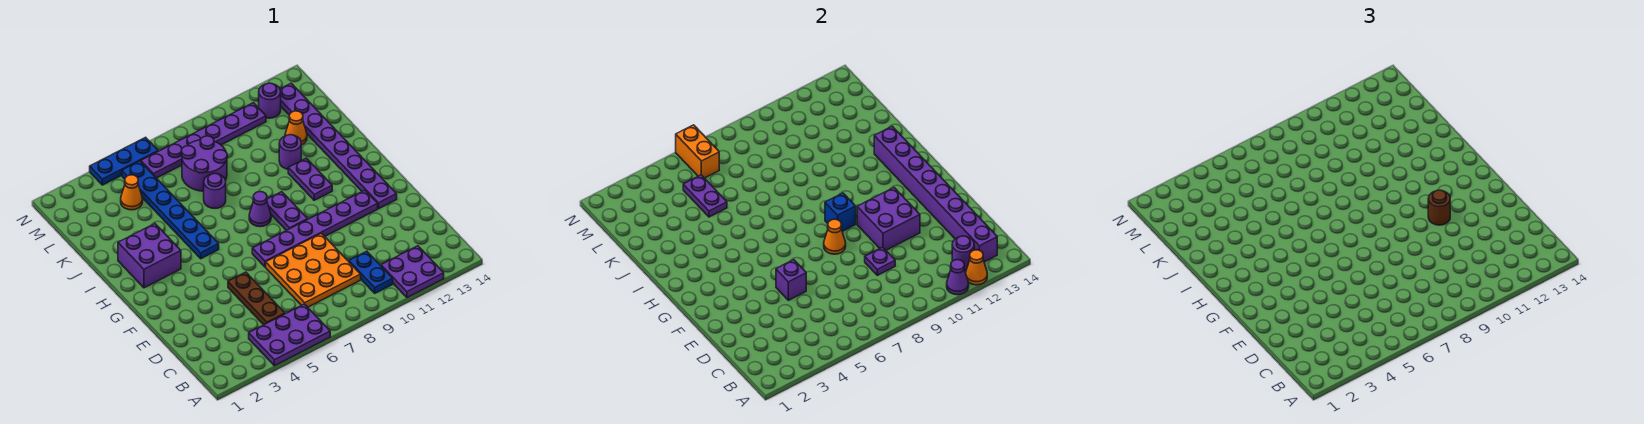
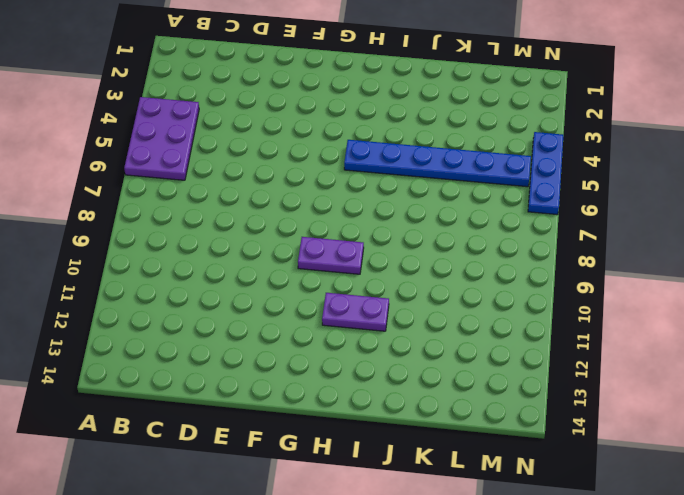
none -> purple 2x2 plate [381,246,444,298]
none -> blue 1x2 plate [349,251,393,293]
none -> brown 1x3 plate [228,272,285,325]
none -> orange 3x3 plate [266,233,361,307]

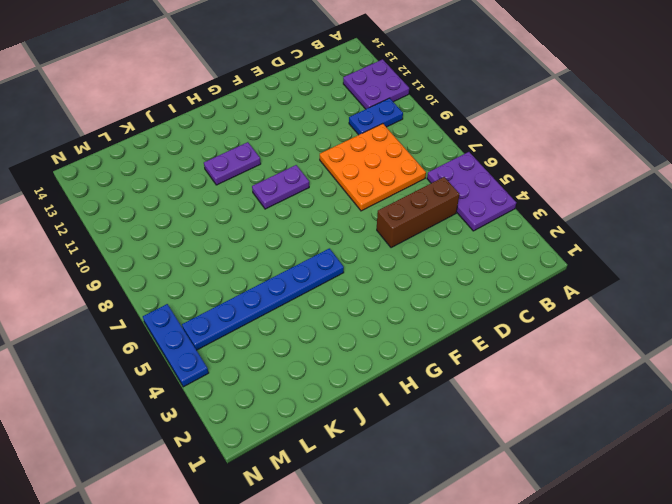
brown 1x3 brick [377,177,459,248] -> brown 1x3 plate [228,272,285,325]
none -> purple 1x6 plate [252,190,378,267]
none -> purple 1x8 plate [280,83,397,209]
none -> purple 2x2 brick [118,224,181,288]
none -> purple 1x1 cone [249,192,271,227]

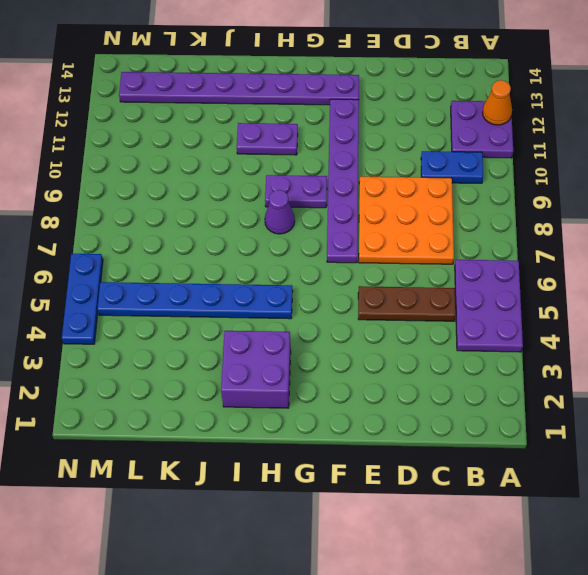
none -> purple 1x1 round brick [204,173,226,209]
none -> purple 1x1 round brick [279,135,301,169]
none -> purple 2x2 round brick [181,136,227,191]
none -> orange 1x1 cone [285,111,307,145]

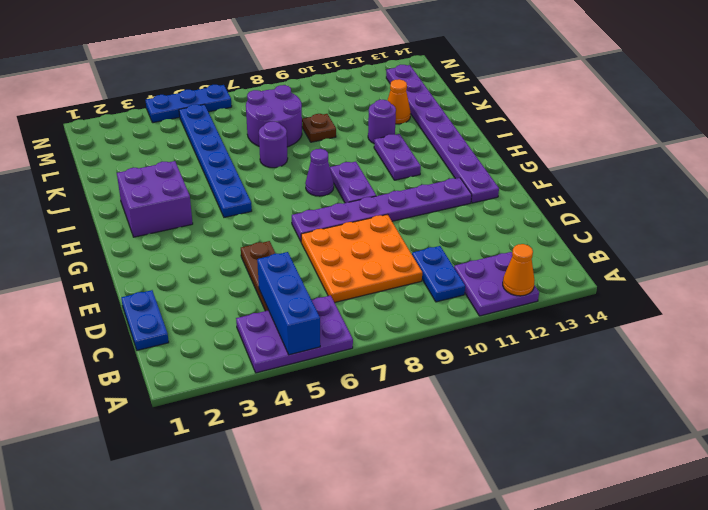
blue 1x3 brick [257,252,320,355] -> none
blue 1x2 plate [121,290,169,350] -> none
brown 1x1 plate [302,114,336,142] -> none
none -> orange 1x1 cone [121,175,143,210]
none -> purple 1x6 plate [141,103,266,178]
none -> purple 1x1 round brick [259,83,281,118]
none -> purple 1x1 cone [947,260,969,295]

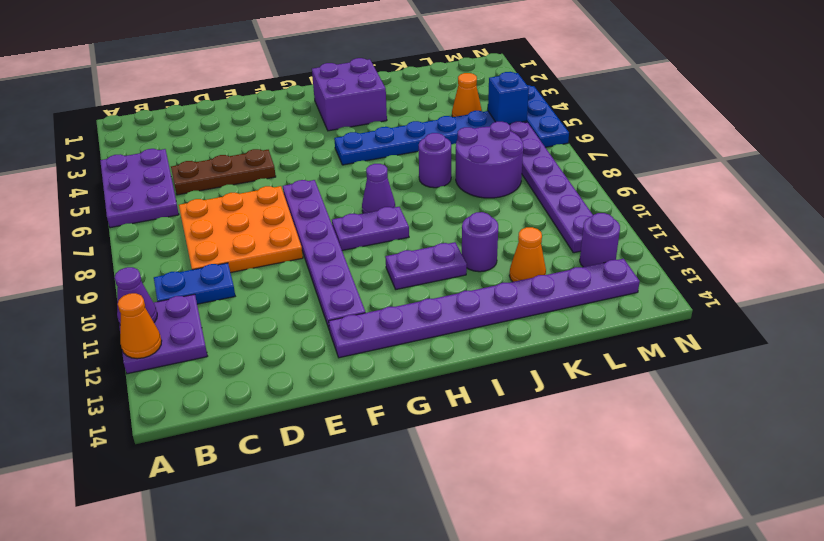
blue 1x1 brick [488,72,529,124] -> blue 1x1 brick moved to [825,193,856,231]
none -> purple 1x1 round brick [952,236,974,271]
none -> purple 1x8 brick [874,126,997,262]
none -> purple 1x1 plate [865,247,895,275]
none -> purple 1x1 brick [776,260,806,300]

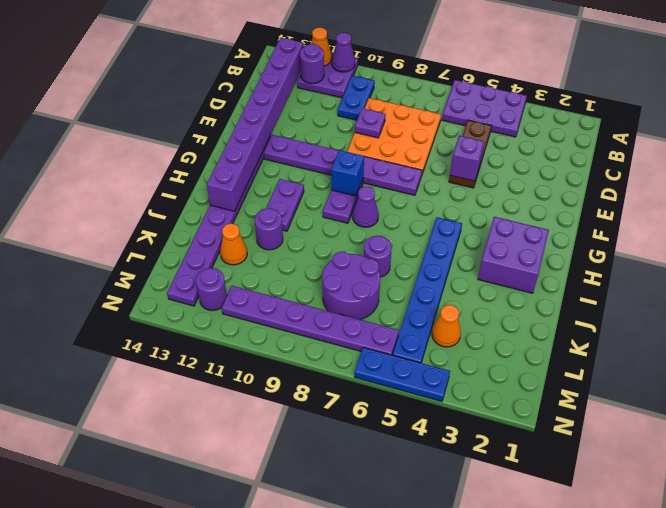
none -> purple 2x2 brick [857,188,920,250]
none -> orange 1x1 cone [824,219,846,254]
none -> purple 1x2 plate [683,175,727,217]
none -> orange 1x2 brick [676,125,719,178]

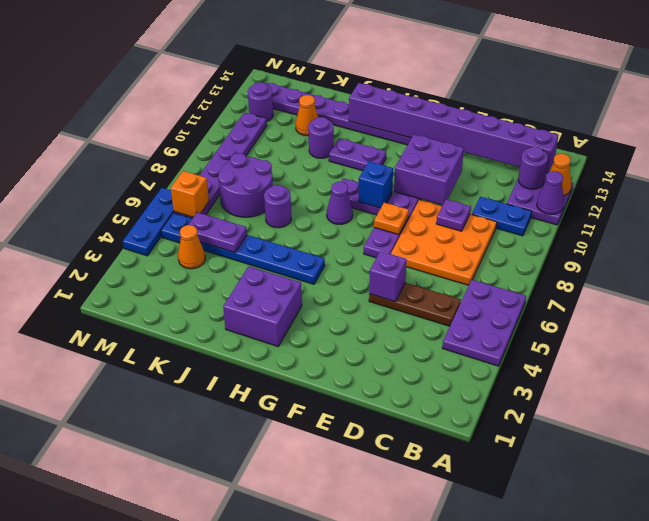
orange 1x1 plate [374,203,409,235] -> orange 1x1 cone [824,219,846,254]
orange 1x1 brick [171,171,209,217] -> orange 1x2 brick [676,125,719,178]
none -> brown 1x1 round brick [1428,190,1450,225]

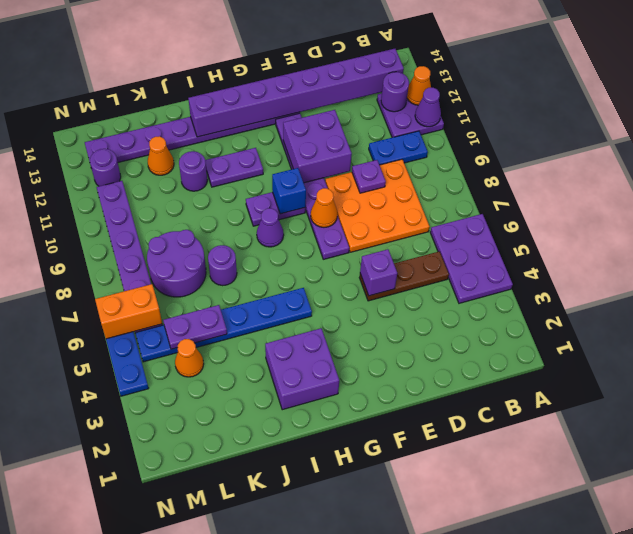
none -> brown 1x1 round brick [1428,190,1450,225]

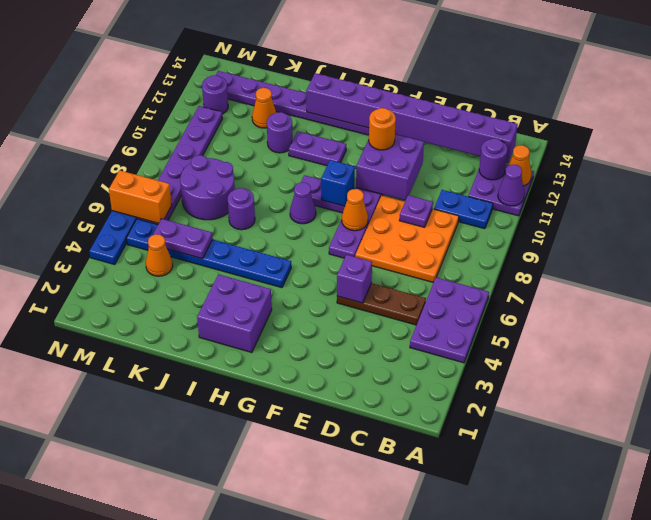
orange 1x1 round brick [369,108,396,150] -> brown 1x1 round brick [1428,190,1450,225]

